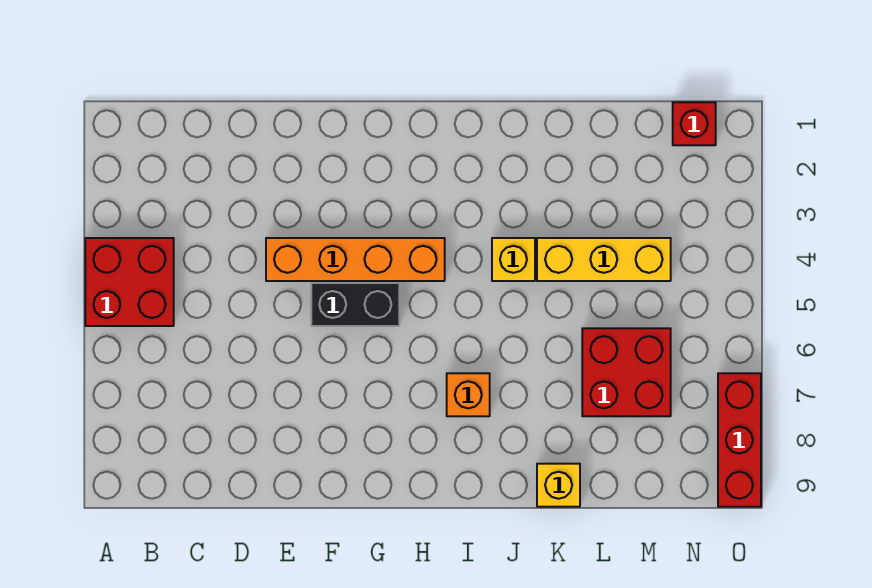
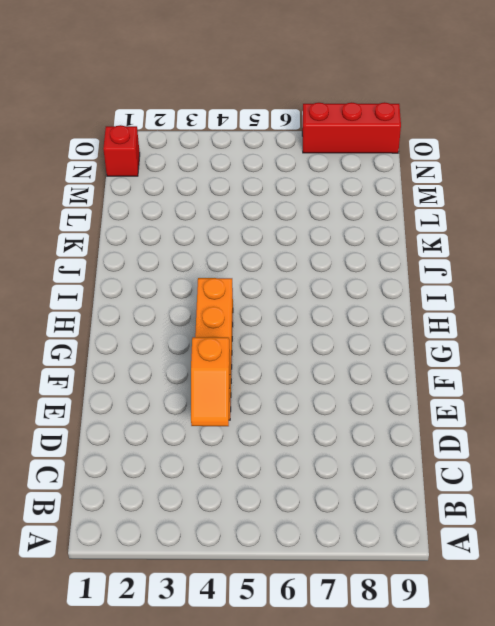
orange 1x2 slope [191,337,230,426] -> none
none -> red 2x2 brick [85,238,174,326]
none -> black 1x2 brick [311,283,399,326]

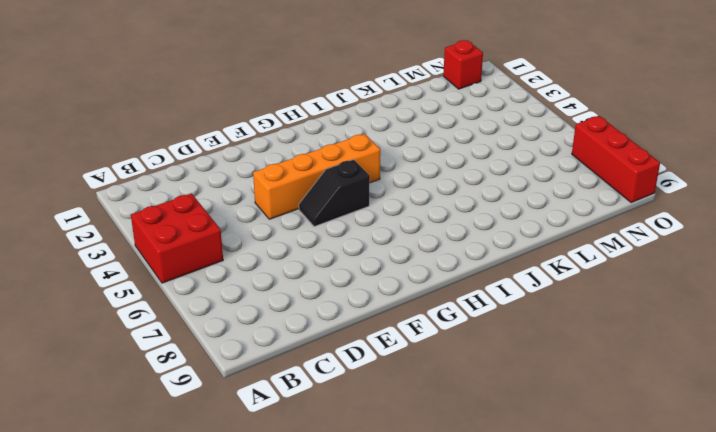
black 1x2 slope [299,160,370,227] -> black 1x2 brick [311,283,399,326]
none -> orange 1x1 brick [447,373,490,416]
none -> yellow 1x1 brick [492,238,535,281]

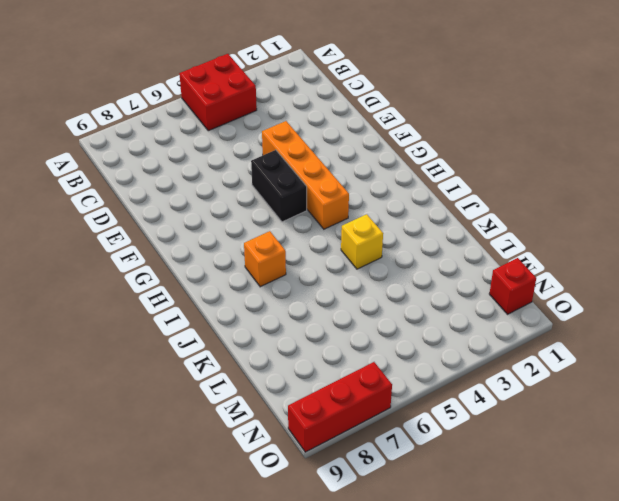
none -> yellow 1x3 brick [537,238,671,281]
none -> yellow 1x1 brick [537,464,580,507]

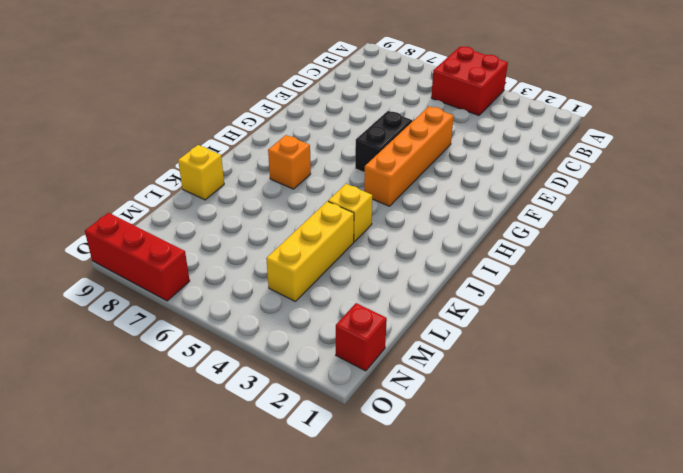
none -> red 2x2 brick [582,328,671,416]

